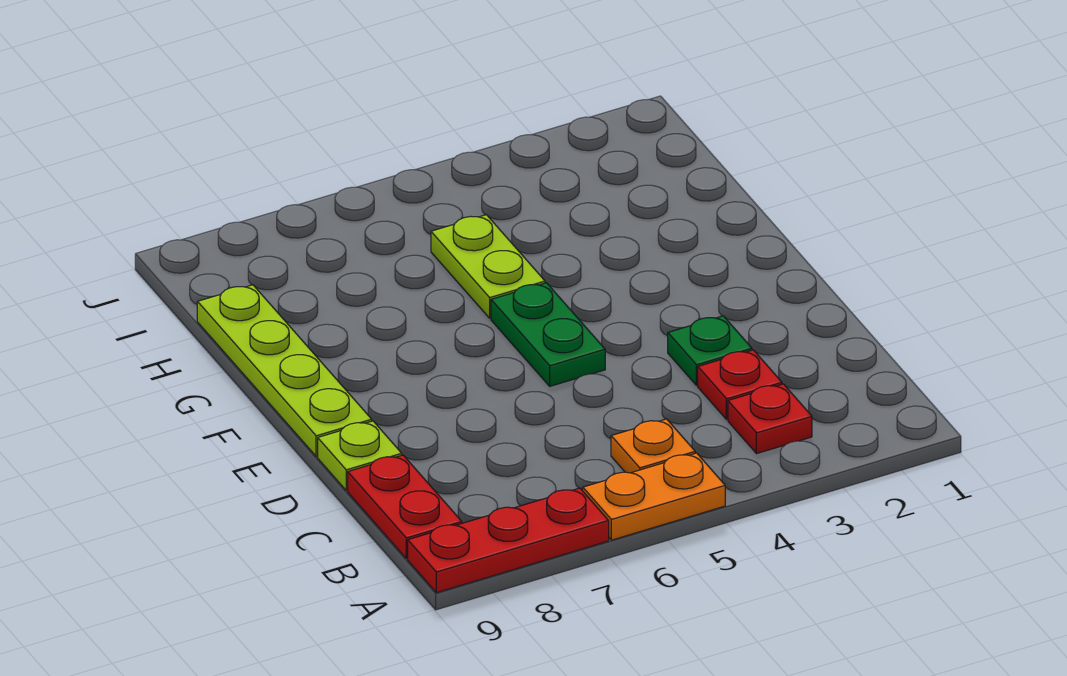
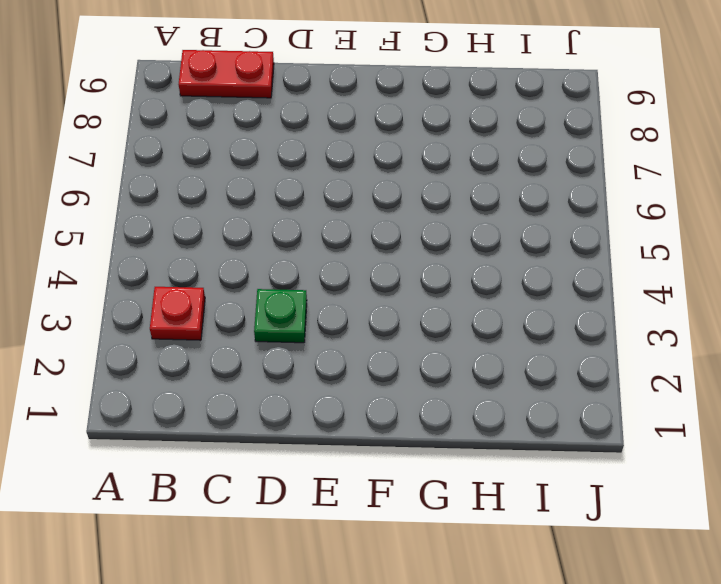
none -> orange 1x2 plate [583,453,725,540]
none -> red 1x3 plate [408,488,609,593]

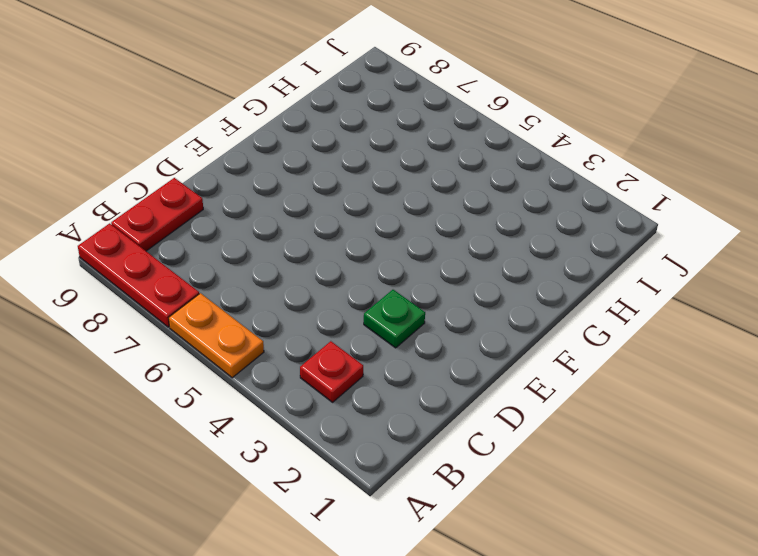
none -> orange 1x1 plate [611,419,695,473]
none -> red 1x1 plate [698,350,782,420]

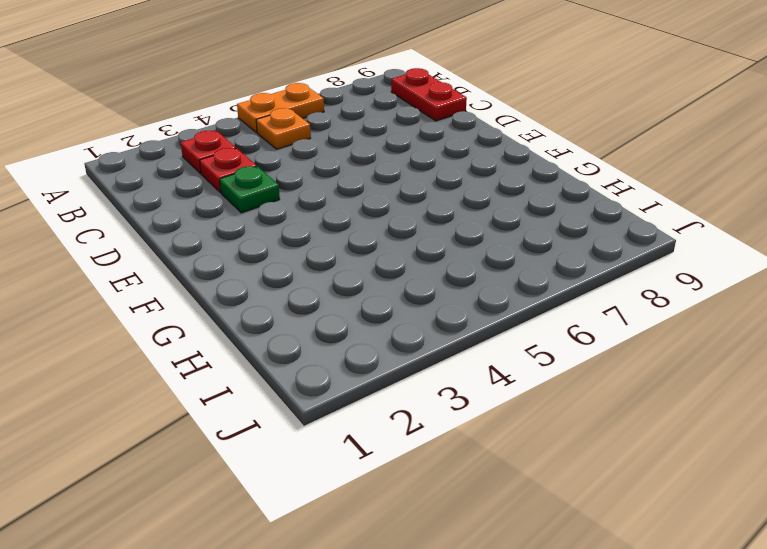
none -> red 1x3 plate [408,488,609,593]
none -> lime 1x1 plate [318,421,402,490]

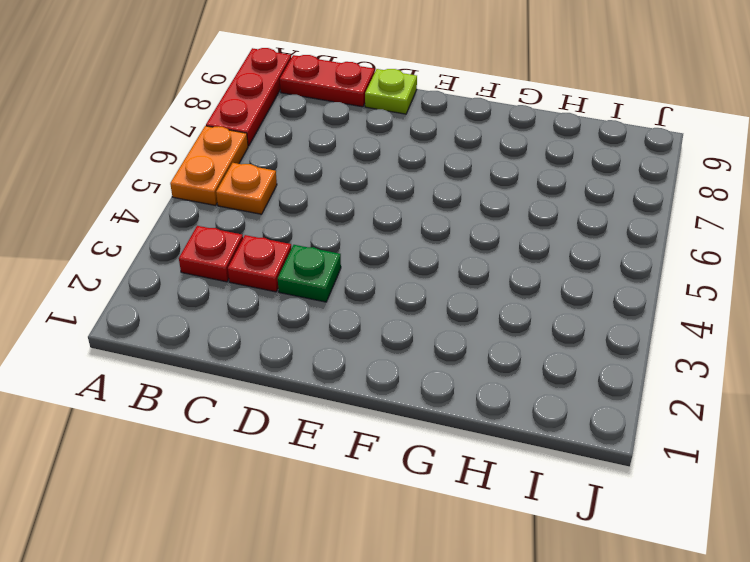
none -> green 1x2 plate [491,283,605,386]
none -> lime 1x4 plate [197,285,372,457]

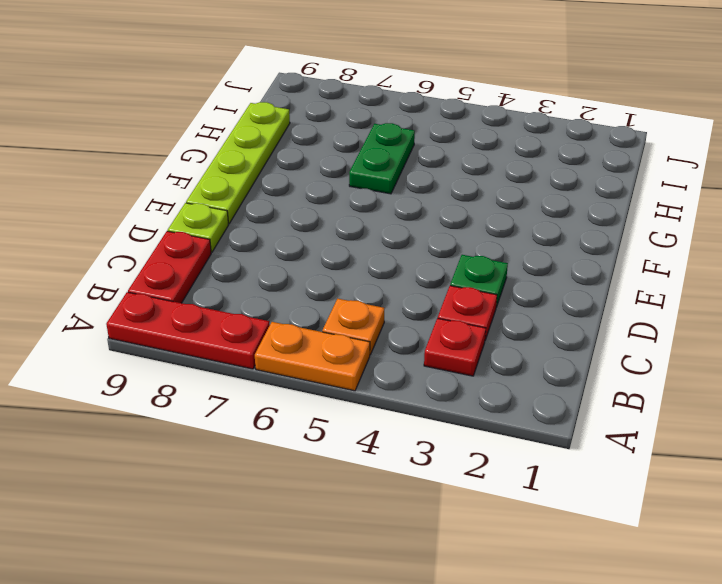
green 1x2 plate [349,123,415,194] -> green 1x2 plate moved to [491,283,605,386]
none -> lime 1x2 plate [431,215,545,318]

